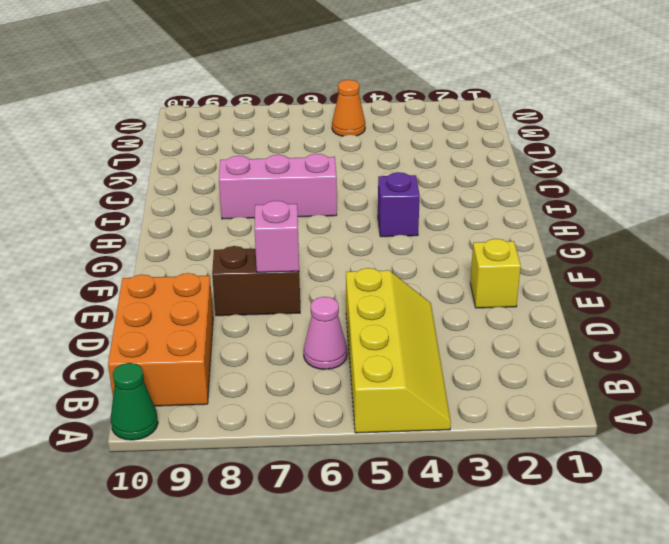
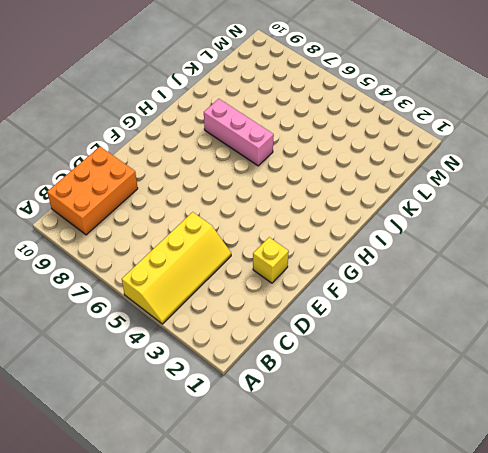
none -> green 1x1 cone [111,363,158,440]
none -> pink 1x1 cone [304,297,347,369]

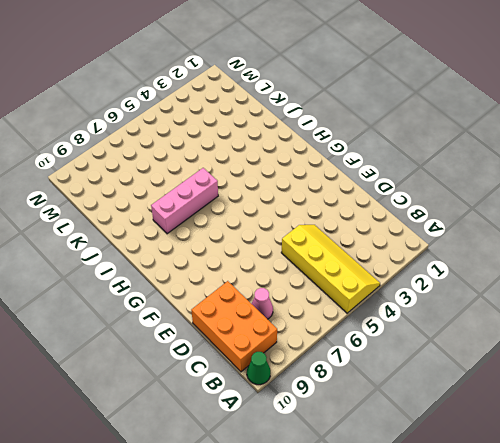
pink 1x1 cone [251,288,273,319] -> pink 1x1 cone moved to [304,297,347,369]
none -> yellow 1x1 brick [470,239,521,308]
none -> brown 1x2 brick [212,246,300,316]

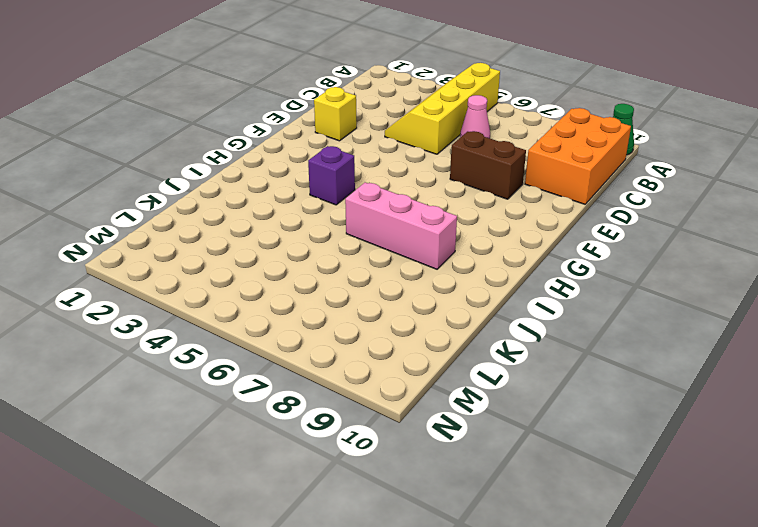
none -> orange 1x1 cone [332,80,365,136]
none -> pink 1x1 brick [254,201,299,272]

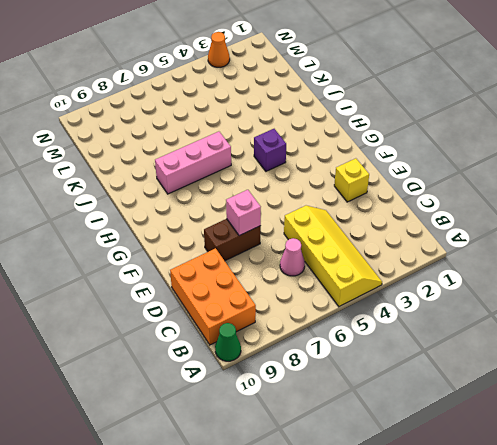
orange 1x1 cone [208,32,230,67] -> orange 1x1 cone moved to [332,80,365,136]

